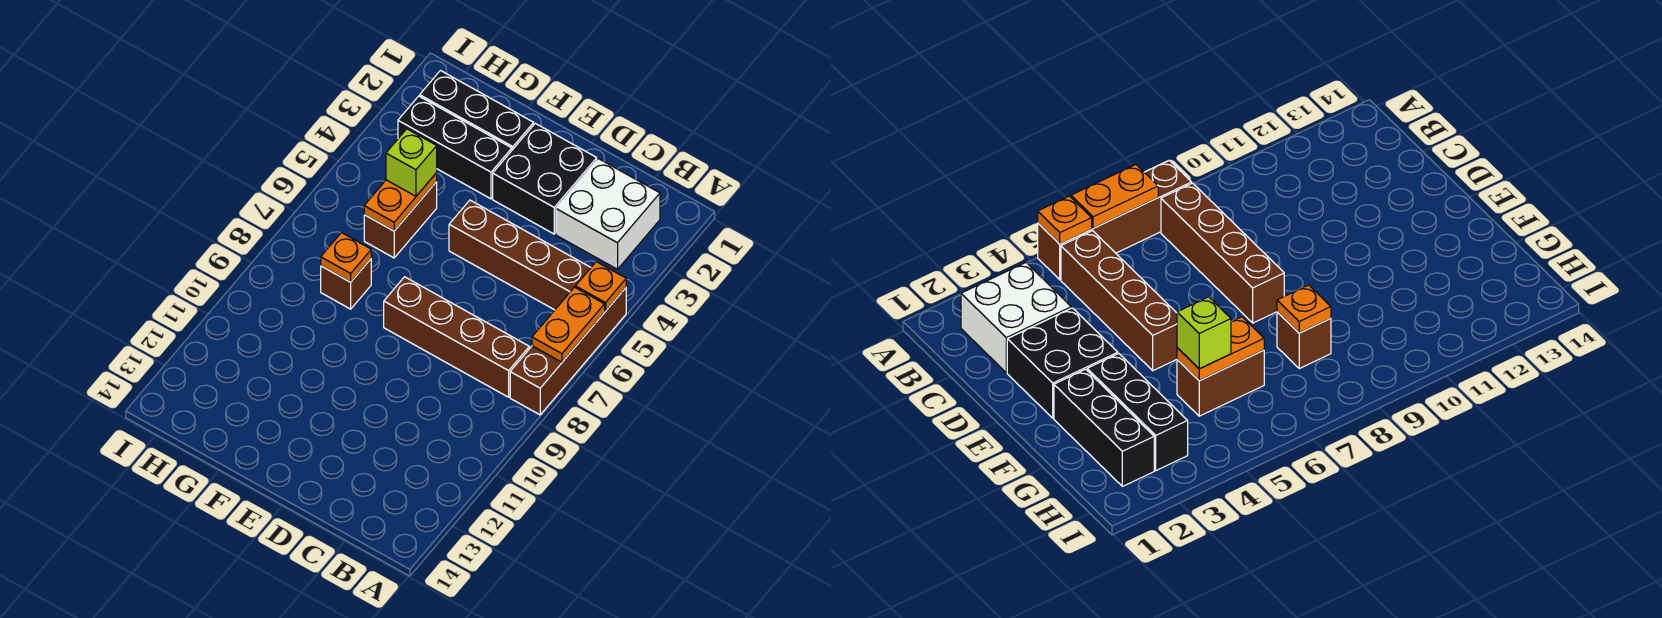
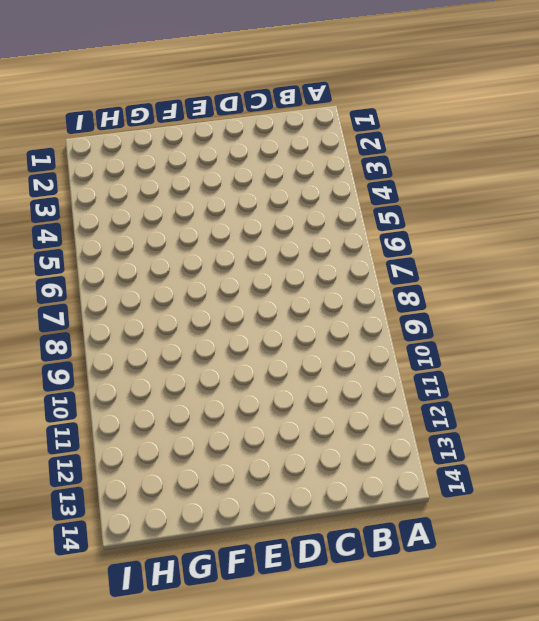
none -> brown 1x4 brick [510,288,626,415]
none -> white 2x2 brick [556,159,660,269]
none -> brown 1x4 brick [449,200,591,310]

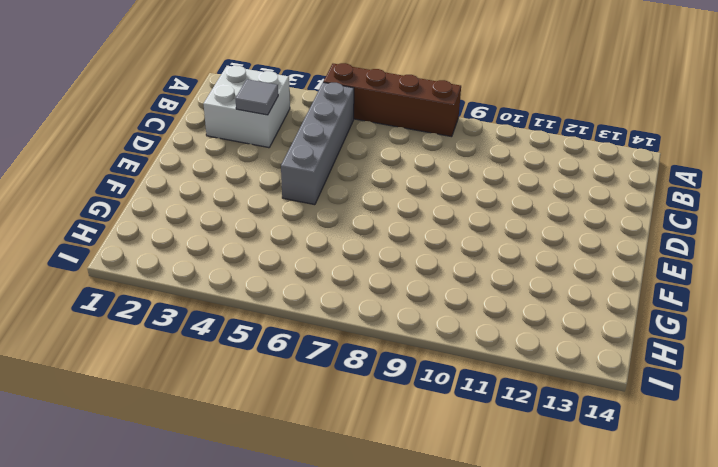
grey 1x4 brick [281,82,354,205] -> brown 1x4 brick [449,200,591,310]
grey 1x1 tile [235,79,278,115] -> none
none -> brown 1x4 brick [384,277,529,397]
none -> black 2x2 brick [493,123,597,234]
none -> black 1x3 brick [420,71,534,150]

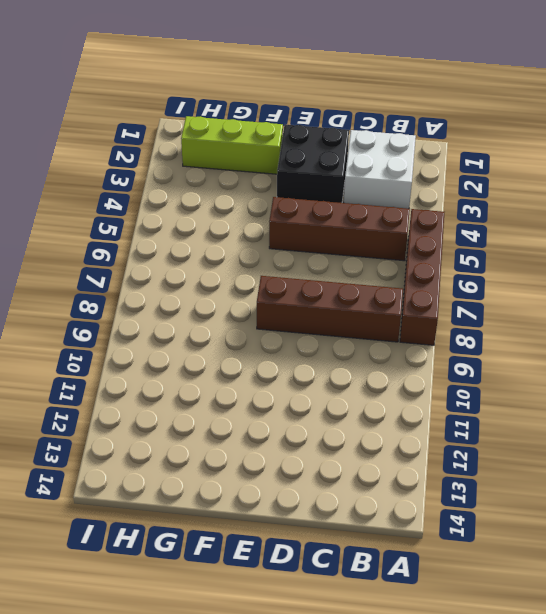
lime 1x3 brick [181,116,283,174] -> black 1x3 brick [420,71,534,150]
none -> black 1x3 brick [398,96,512,199]
none -> brown 1x2 brick [364,182,437,258]
none -> brown 1x1 brick [321,259,371,309]

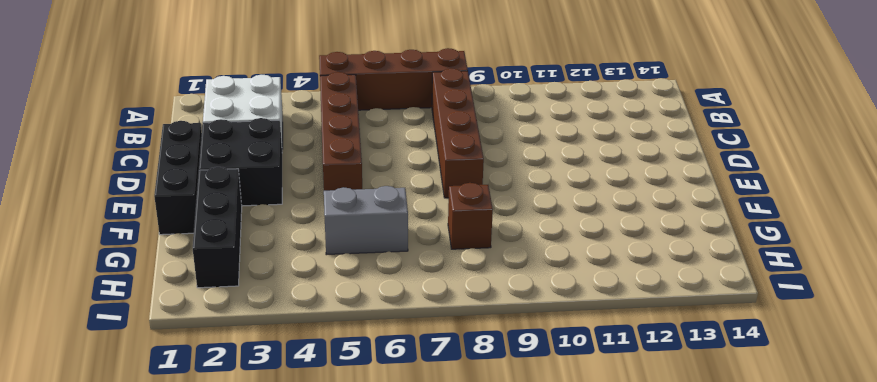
black 1x3 brick [154,121,202,235] -> black 1x3 brick moved to [398,96,512,199]
grey 1x2 brick [324,186,408,255] -> brown 1x2 brick [364,182,437,258]
none -> orange 1x1 plate [575,262,626,311]
none -> orange 1x2 plate [532,287,605,362]
none -> orange 1x2 plate [364,173,437,231]

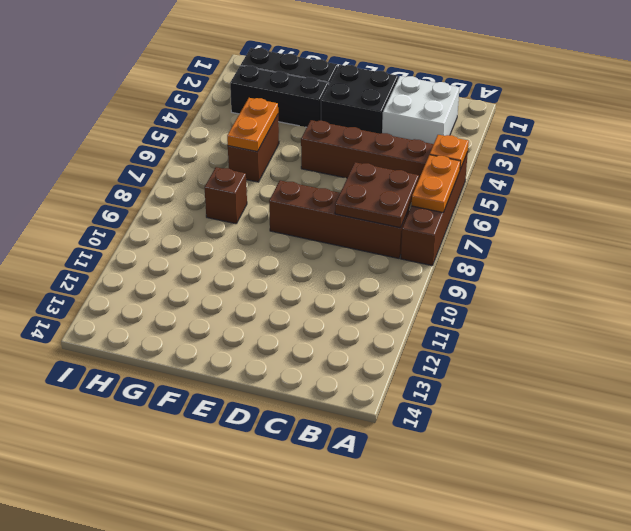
brown 2x2 plate [335,162,419,228] -> none
none -> orange 1x1 plate [321,233,371,282]
none -> lime 1x1 brick [386,129,437,196]

